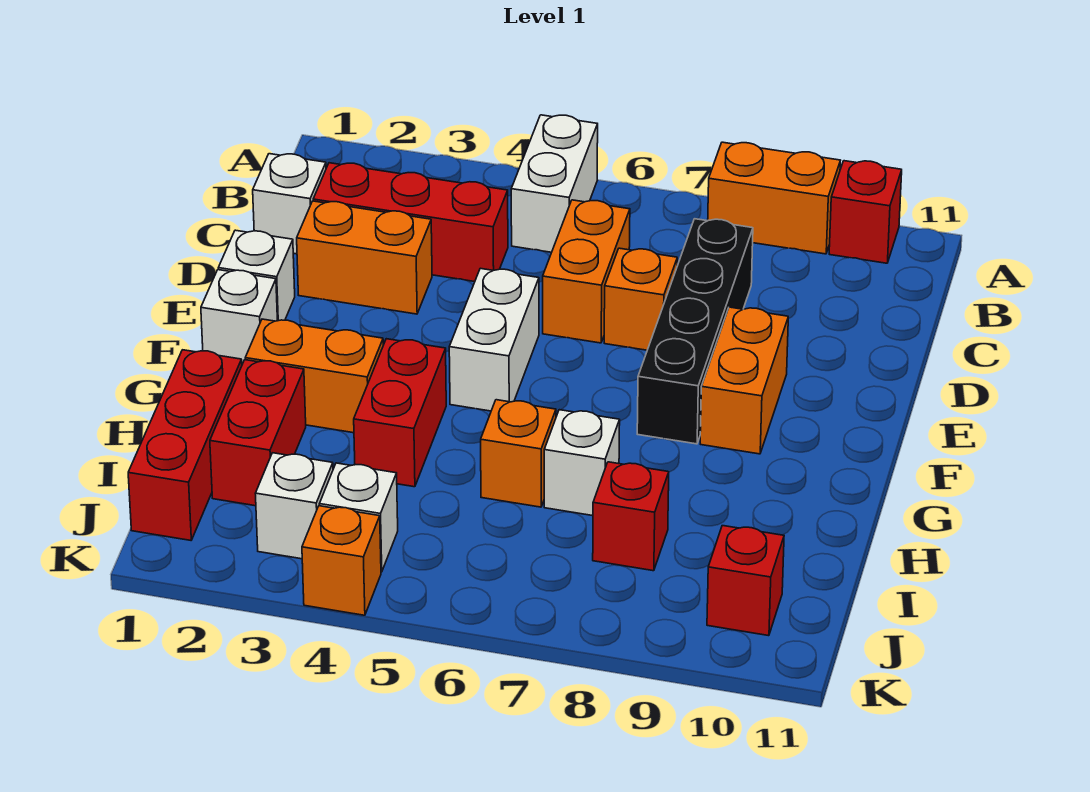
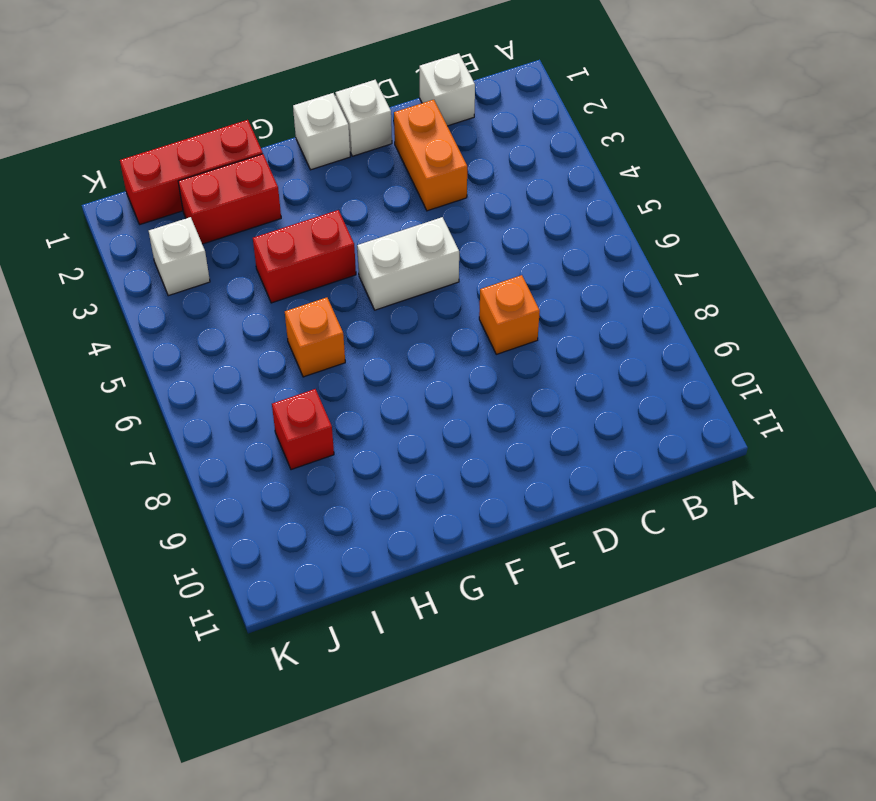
none -> white 1x2 brick [511,115,598,252]
none -> orange 1x2 brick [708,142,840,254]
none -> red 1x1 brick [829,161,902,263]

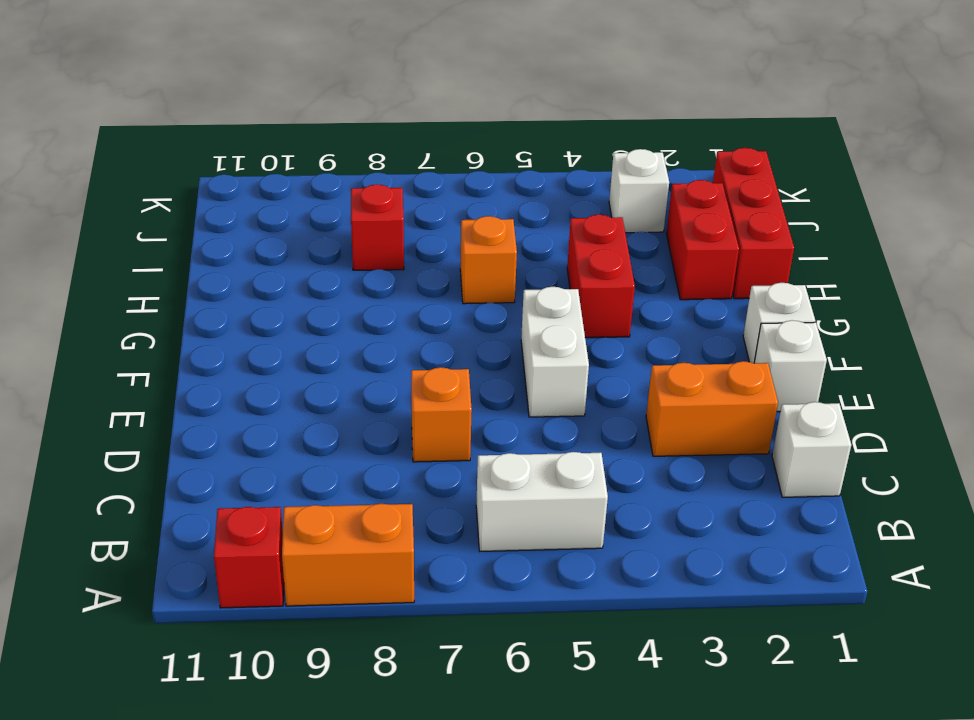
white 1x2 brick [476,452,608,551] -> white 1x2 brick turned to [511,115,598,252]
none -> red 1x3 brick [313,163,508,282]
none -> orange 1x2 brick [543,200,630,343]
none -> black 1x4 brick [637,219,753,444]

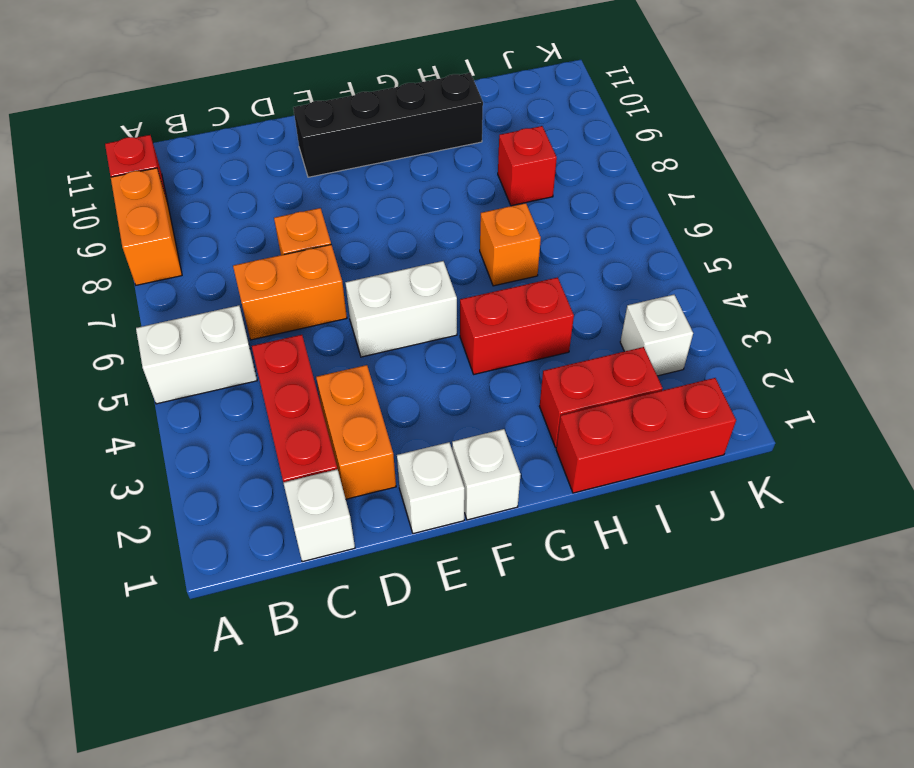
black 1x4 brick [293,73,483,177] -> black 1x4 brick moved to [637,219,753,444]
none -> orange 1x2 brick [700,307,788,454]
none -> orange 1x2 brick [245,319,383,433]
none -> white 1x1 brick [544,410,620,516]

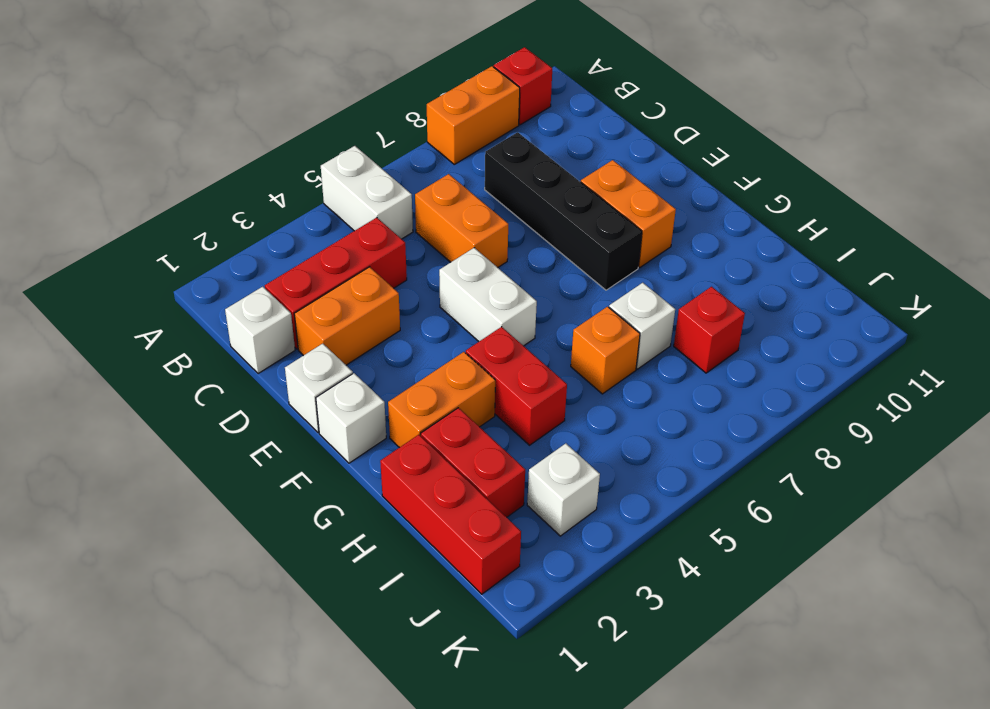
none -> orange 1x1 brick [604,248,677,350]
none -> white 1x1 brick [319,463,398,572]
none -> red 1x1 brick [707,526,784,636]

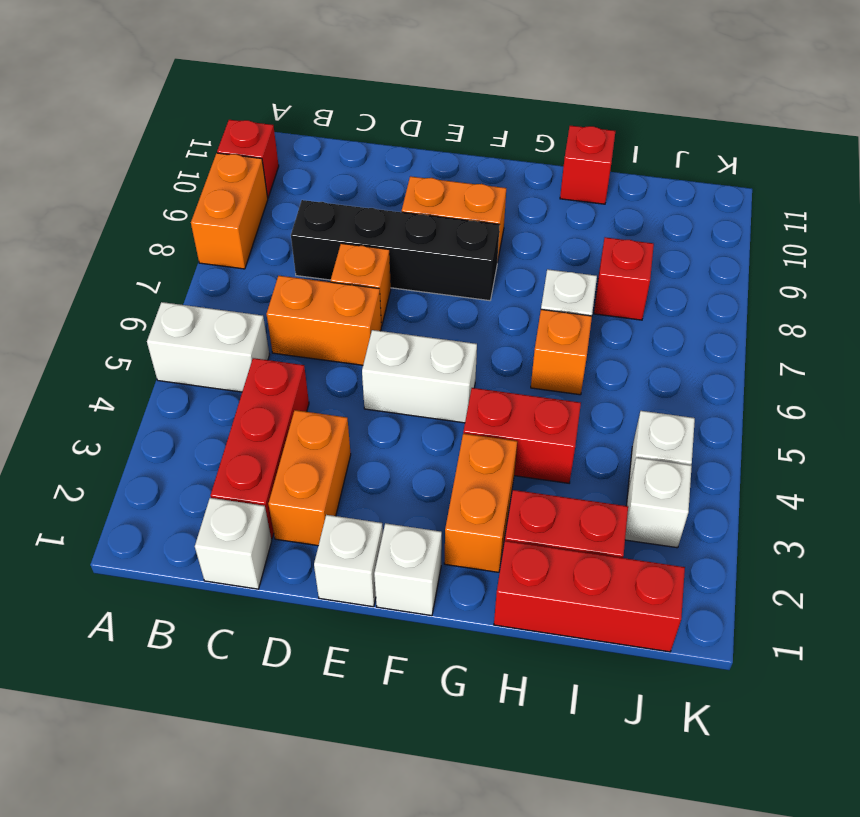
red 1x1 brick [560,126,615,204] -> red 1x1 brick moved to [707,526,784,636]
none -> orange 1x1 brick [302,506,381,615]

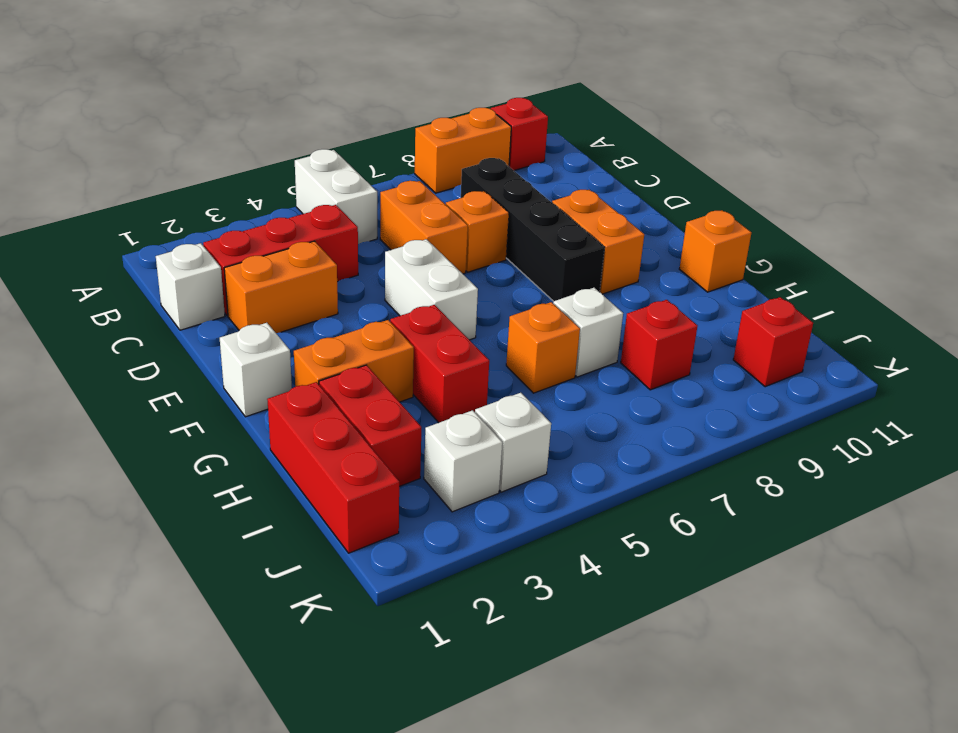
orange 1x1 brick [679,210,752,292] -> orange 1x1 brick moved to [302,506,381,615]
none -> white 1x1 brick [218,230,295,321]

